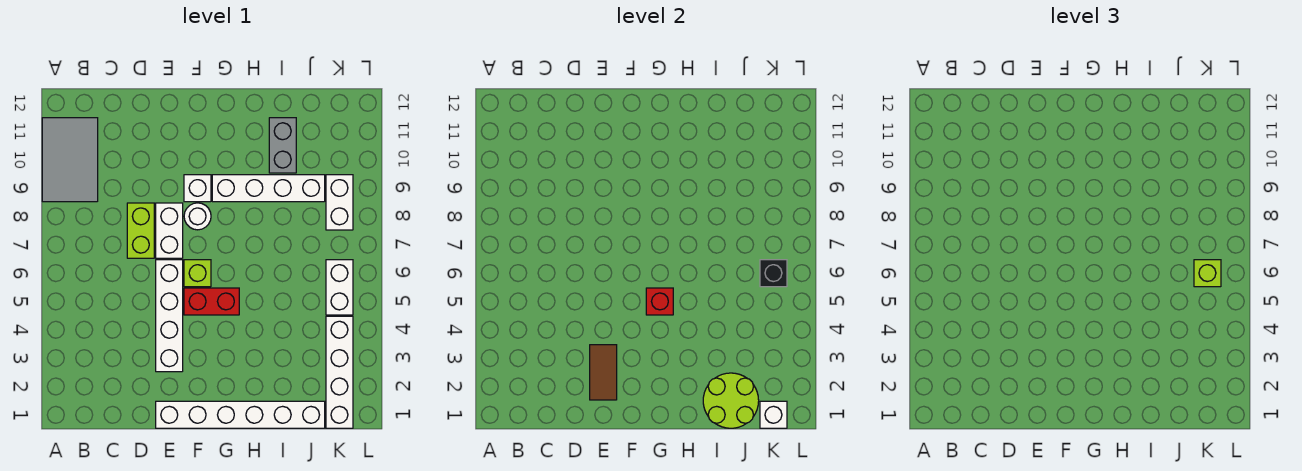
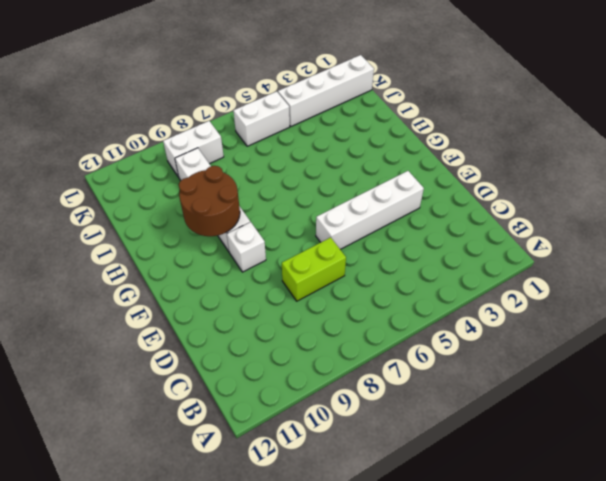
brown 2x2 round brick [179,166,240,236] -> none
none -> grey 2x3 tile [42,118,98,202]
none -> white 1x6 brick [156,401,325,428]
none -> white 1x2 brick [156,203,183,258]

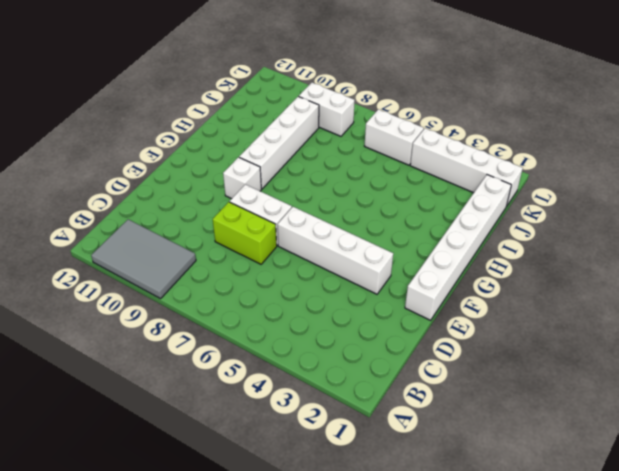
none -> red 1x2 brick [184,288,239,315]
none -> lime 1x1 brick [184,260,211,287]
none -> white 1x1 round brick [184,203,211,230]

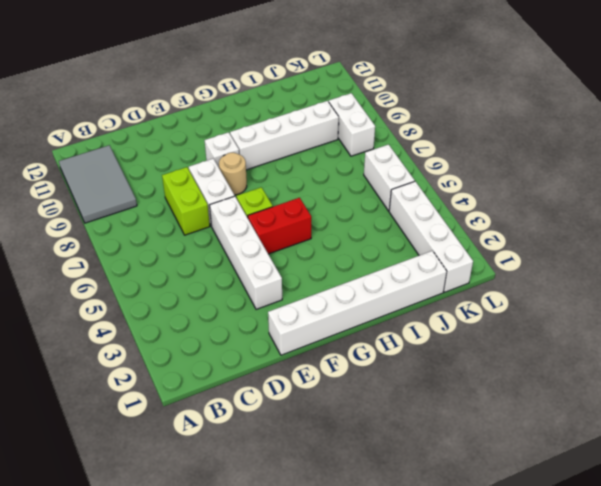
tan 1x1 round brick [219,153,247,195] -> white 1x1 round brick [184,203,211,230]
none -> grey 1x2 brick [269,118,296,173]
none -> brown 1x2 tile [590,345,617,400]
none -> red 1x1 brick [646,288,673,315]

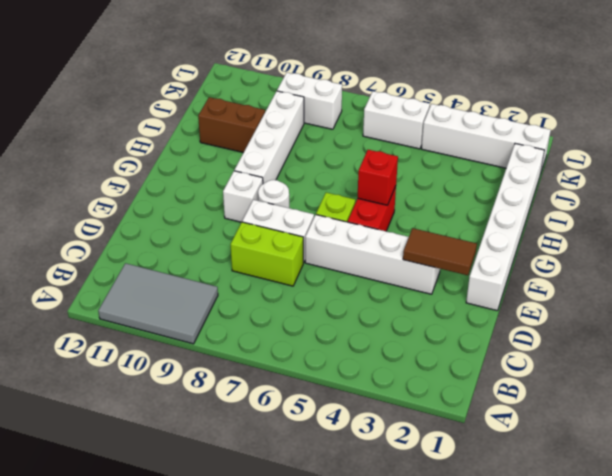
brown 1x2 brick [198,97,265,153] -> grey 1x2 brick [269,118,296,173]
none -> lime 2x2 round brick [703,373,759,428]
none -> white 1x1 brick [760,401,787,428]
none -> black 1x1 brick [760,260,787,287]

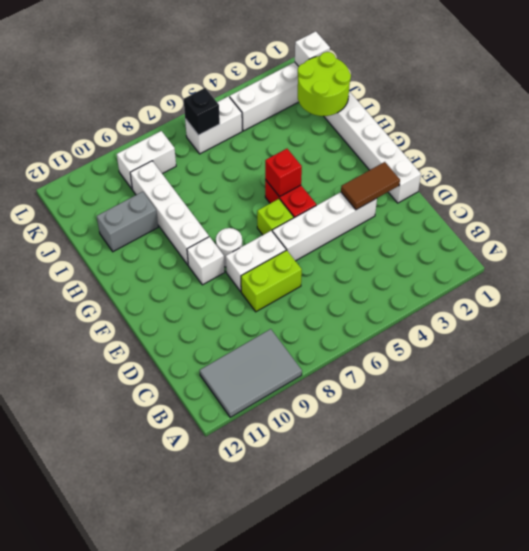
none -> lime 1x1 brick [1194,260,1221,287]

